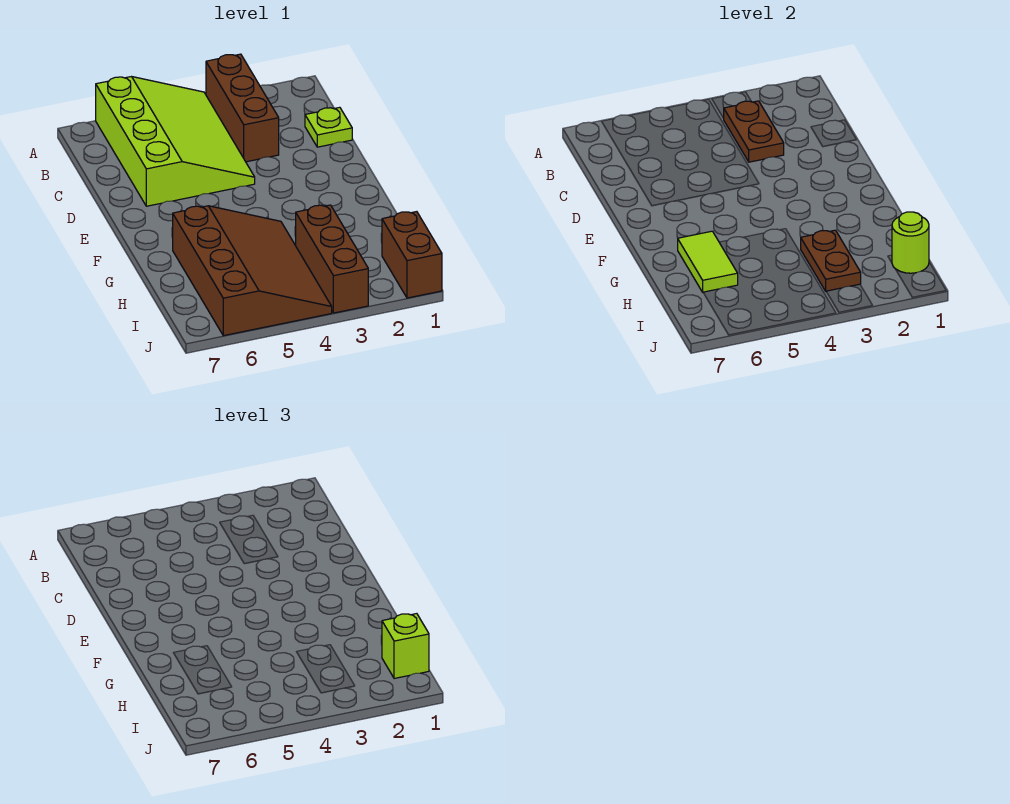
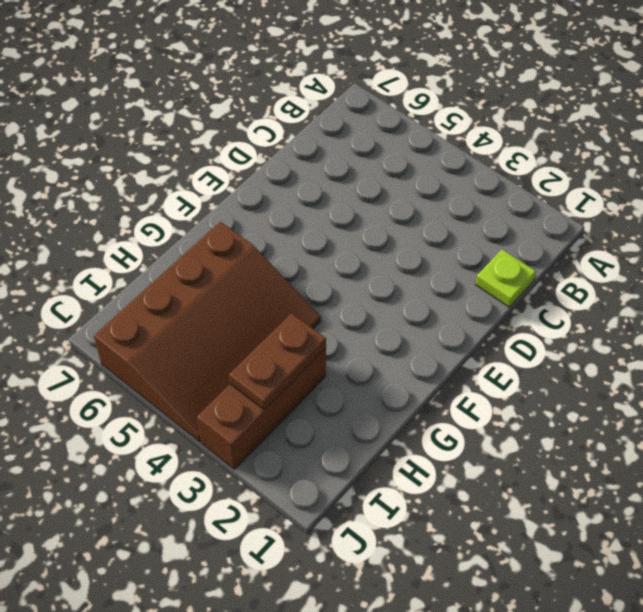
none -> brown 1x3 brick [206,54,279,162]
none -> lime 3x4 slope [96,77,255,206]

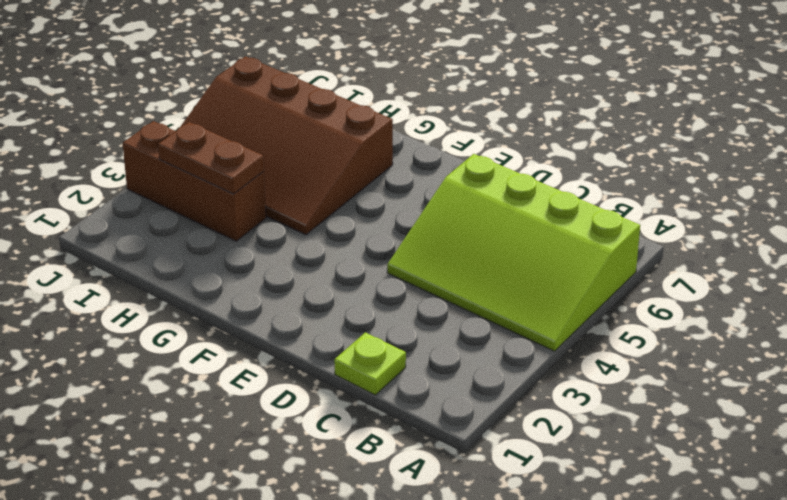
none -> brown 1x3 brick [206,54,279,162]
none -> brown 1x2 brick [382,212,442,298]

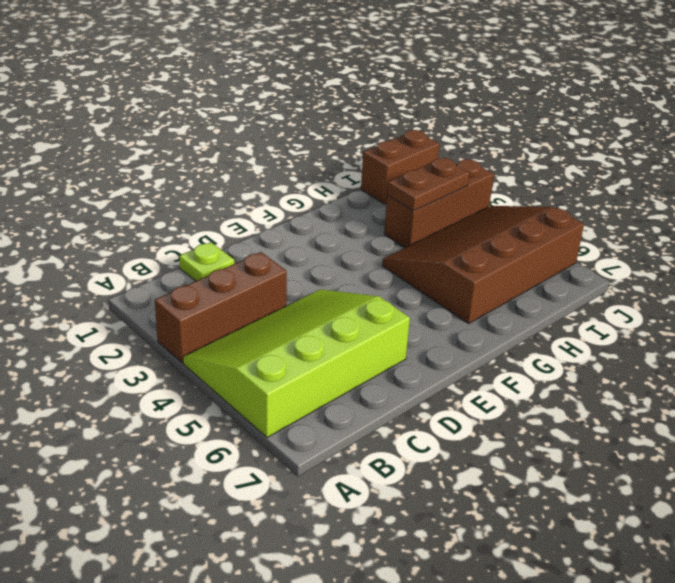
none -> brown 1x2 plate [724,101,784,162]
none -> lime 1x2 tile [678,231,738,292]

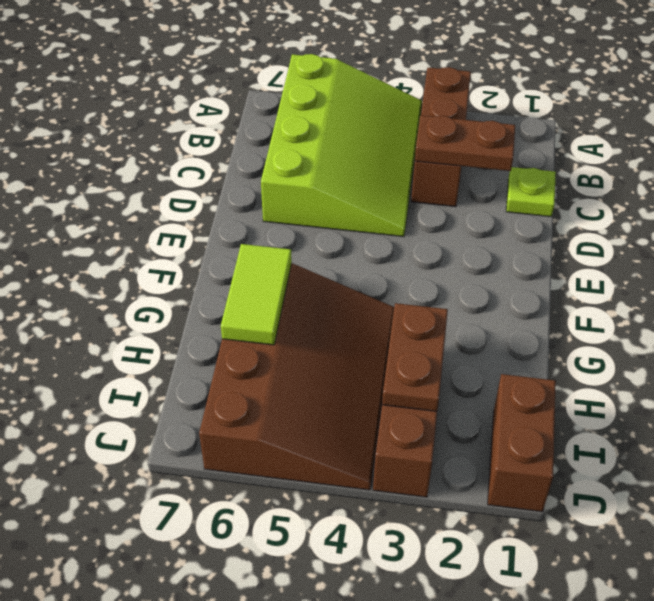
brown 1x2 plate [415,115,515,171] -> brown 1x2 plate turned to [724,101,784,162]
none -> lime 1x1 round brick [892,212,929,273]
none -> lime 1x1 brick [382,614,429,679]

